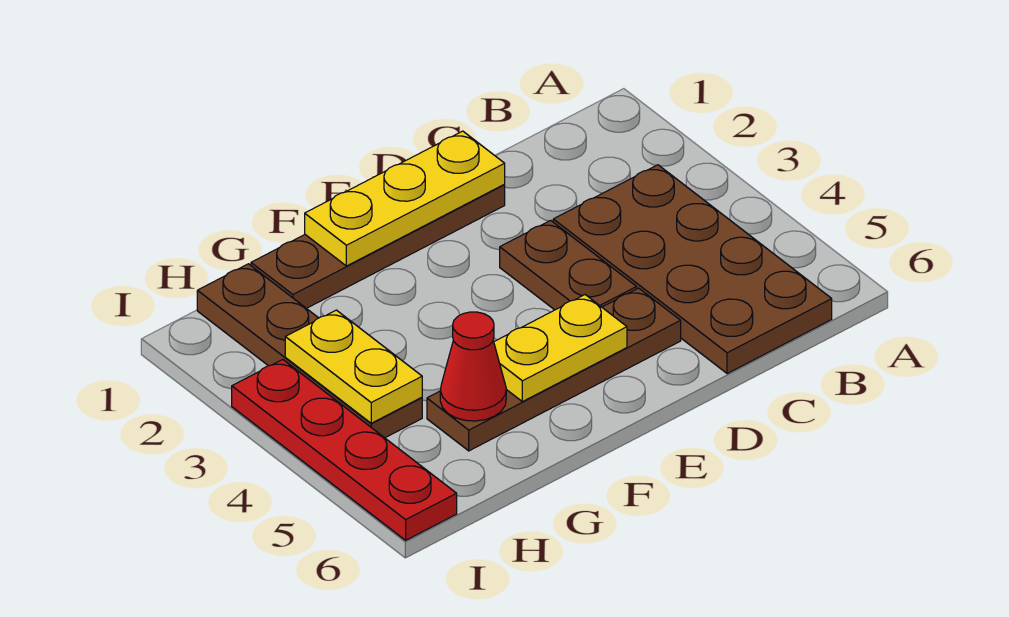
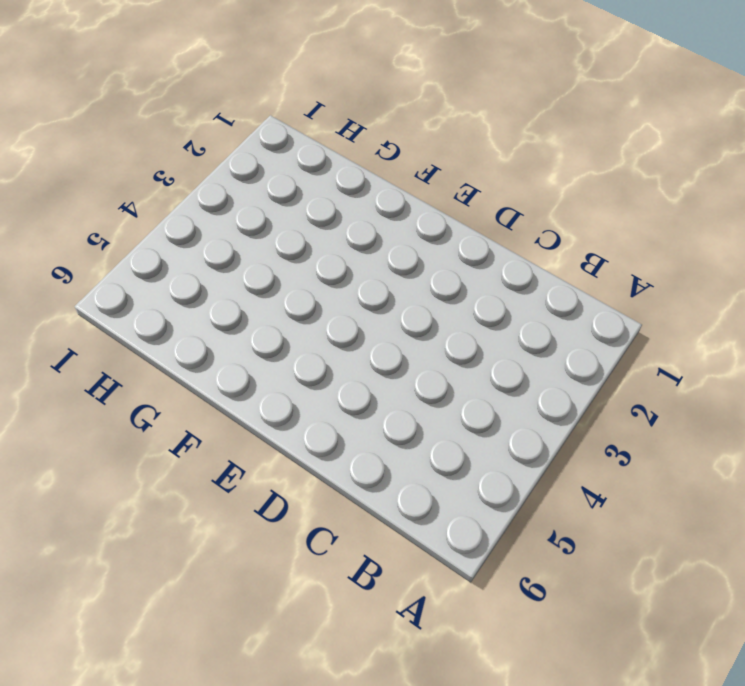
none -> brown 2x4 plate [553,165,832,374]
none -> brown 1x4 plate [251,185,505,308]

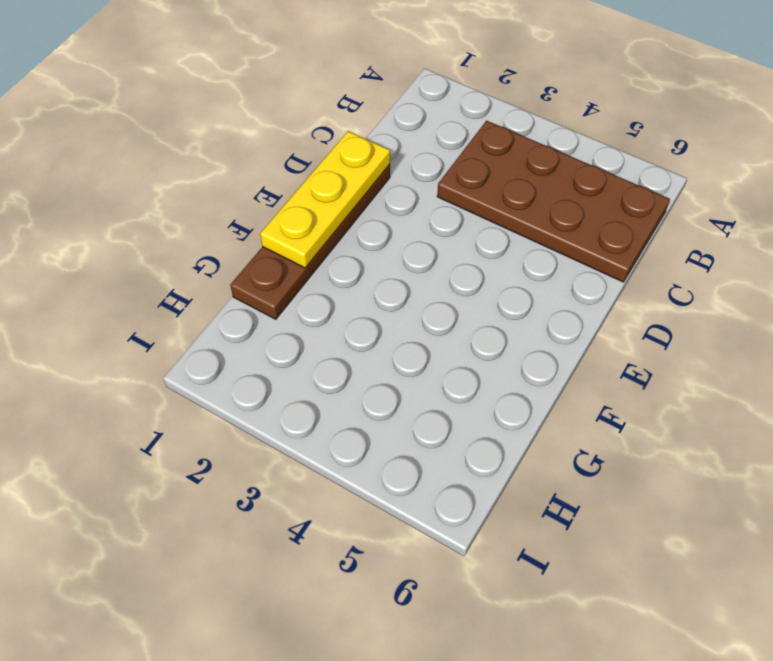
none -> brown 1x2 plate [500,220,637,310]
none -> brown 1x4 plate [427,288,681,451]

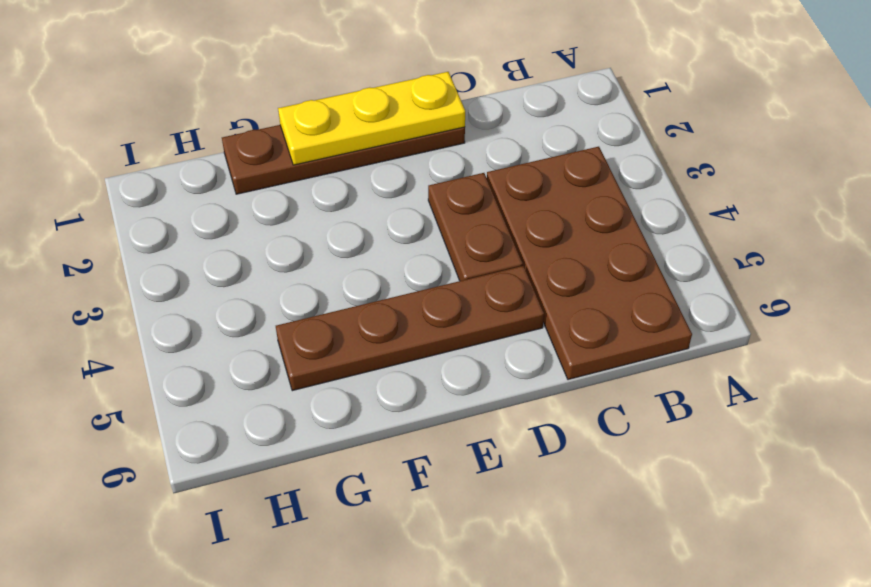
none -> brown 1x4 plate [197,264,422,438]
none -> red 1x4 plate [232,359,457,540]

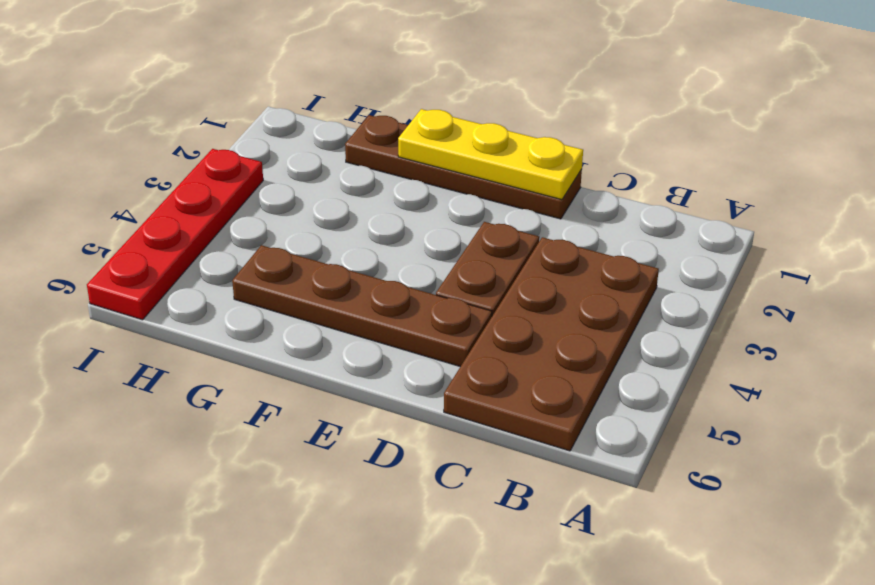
none -> brown 1x4 plate [197,264,422,438]
none -> yellow 1x2 plate [494,295,627,402]

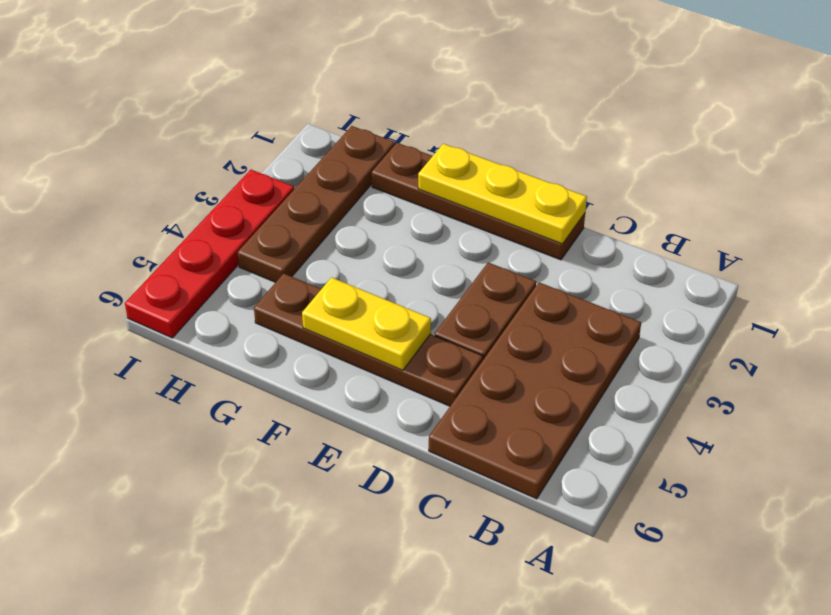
none -> red 1x1 cone [440,312,506,421]
none -> yellow 1x2 plate [285,310,422,423]

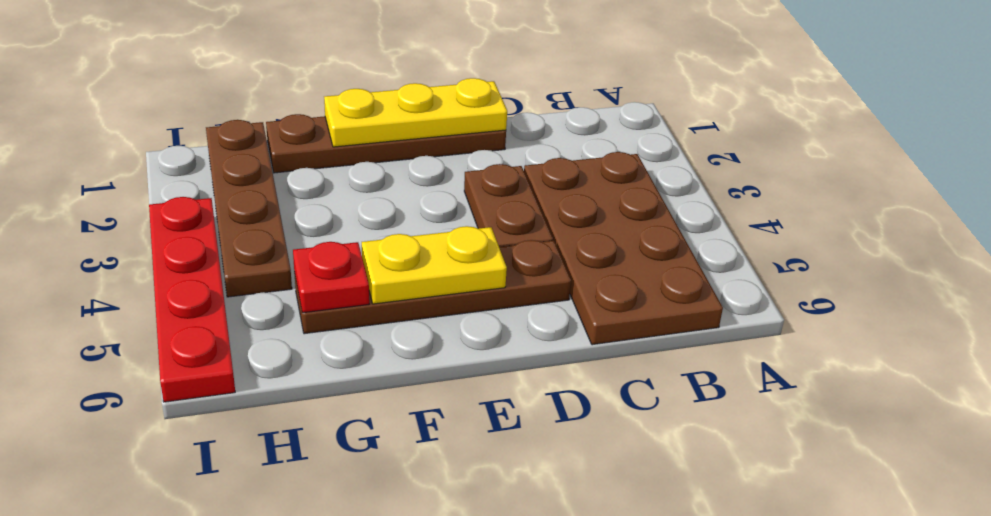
red 1x1 plate [293,242,369,313] -> red 1x1 cone [440,312,506,421]
none -> yellow 1x2 plate [285,310,422,423]

